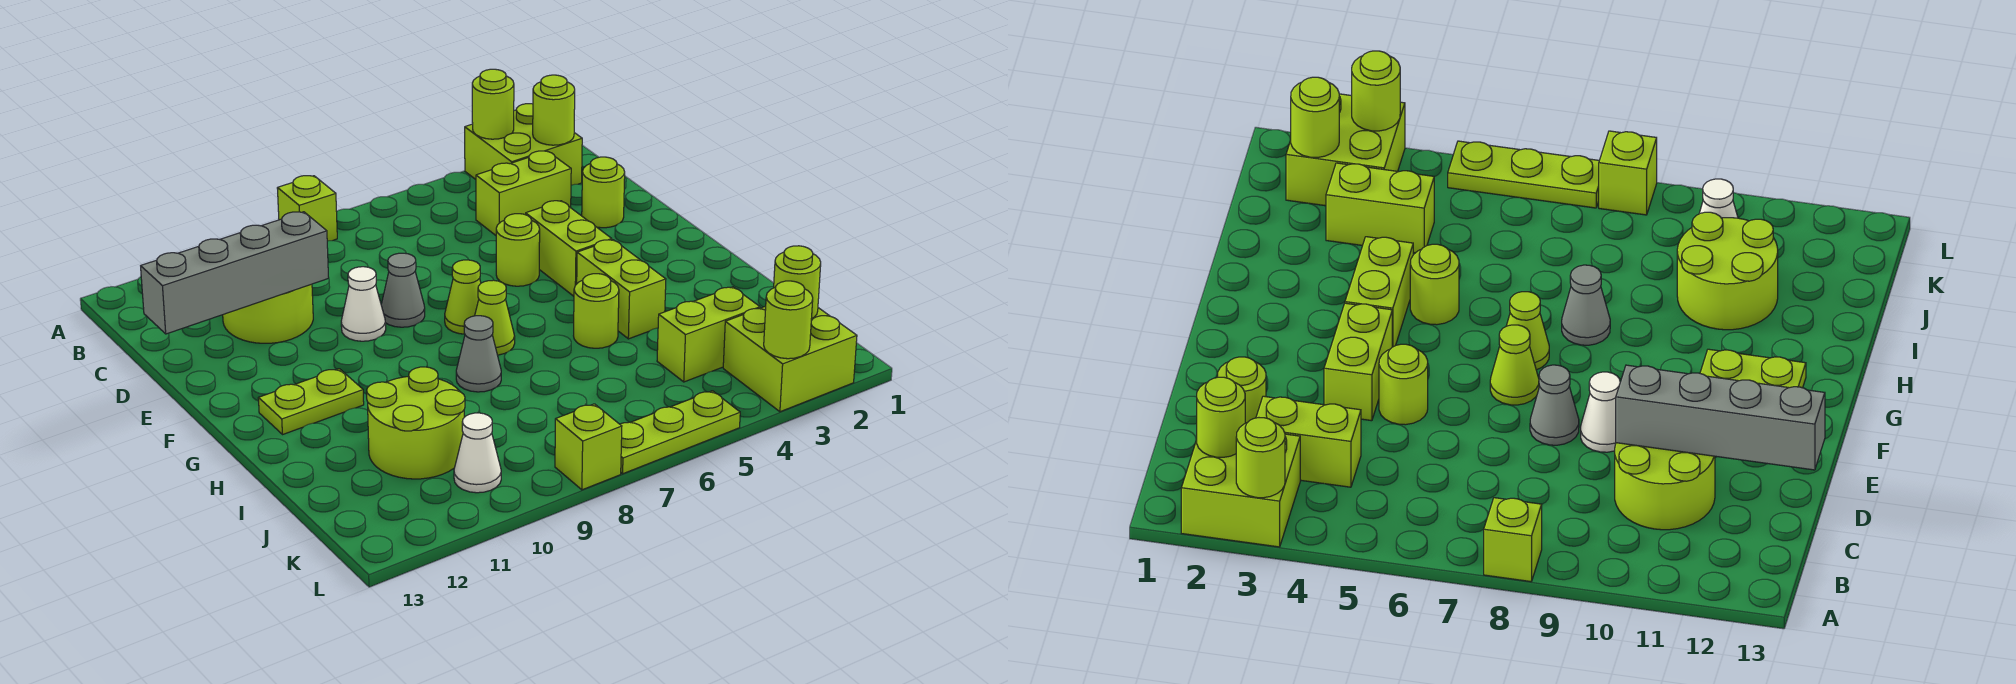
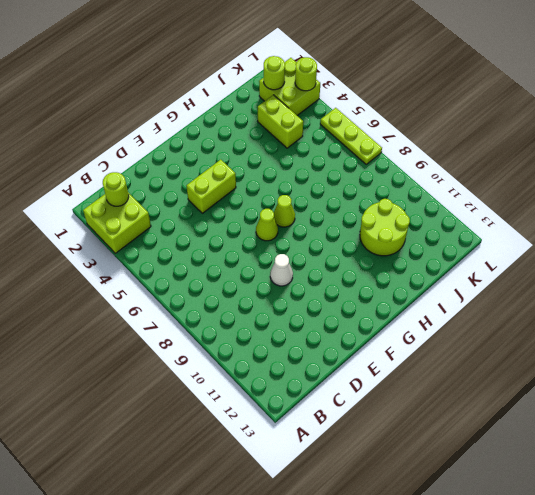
none -> lime 1x1 brick [277,176,337,241]
none -> lime 1x2 brick [476,151,571,235]
none -> lime 2x2 round brick [223,284,313,343]

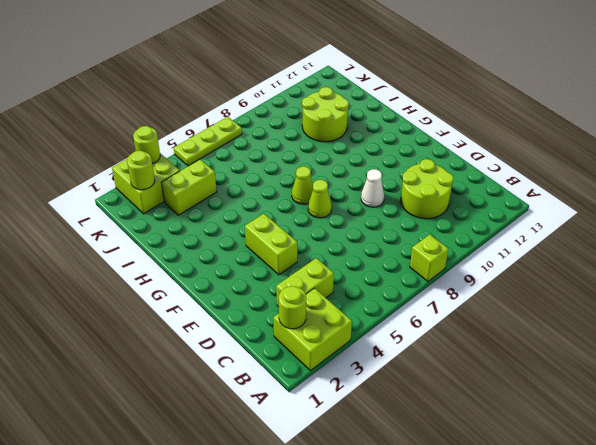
none -> lime 1x1 round brick [582,157,625,228]
none -> lime 1x1 round brick [496,214,540,286]
none -> grey 1x1 cone [381,253,425,327]

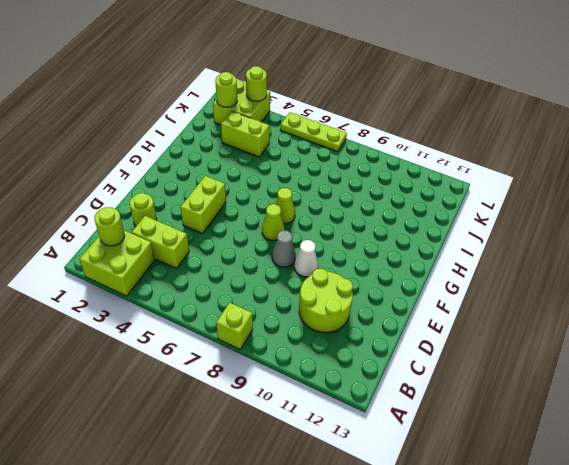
none -> lime 1x1 round brick [496,214,540,286]
none -> lime 1x2 brick [577,240,666,339]
none -> lime 1x2 plate [258,369,364,435]

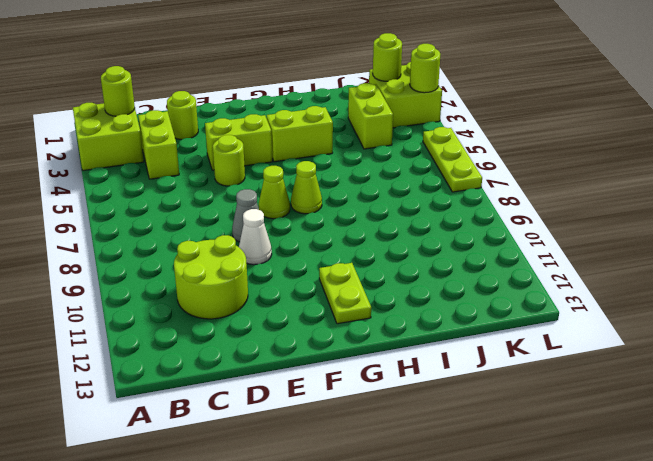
none -> lime 1x1 brick [277,176,337,241]
none -> lime 1x1 round brick [574,274,619,348]
none -> grey 1x1 cone [456,316,501,392]

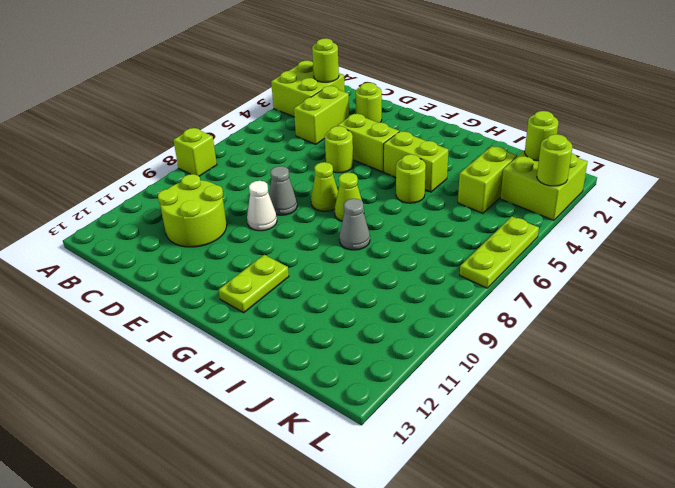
none -> lime 2x2 round brick [367,367,465,479]
none -> white 1x1 cone [454,413,501,493]
none -> lime 1x1 brick [555,404,622,490]

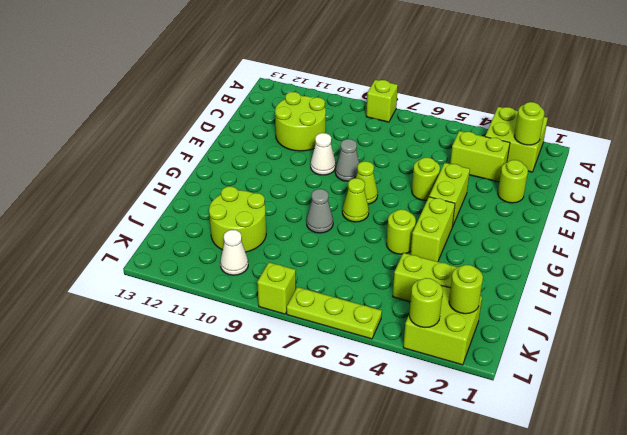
none -> lime 1x2 plate [258,369,364,435]
none -> lime 1x1 round brick [472,69,514,139]
none -> grey 1x4 brick [141,212,329,334]

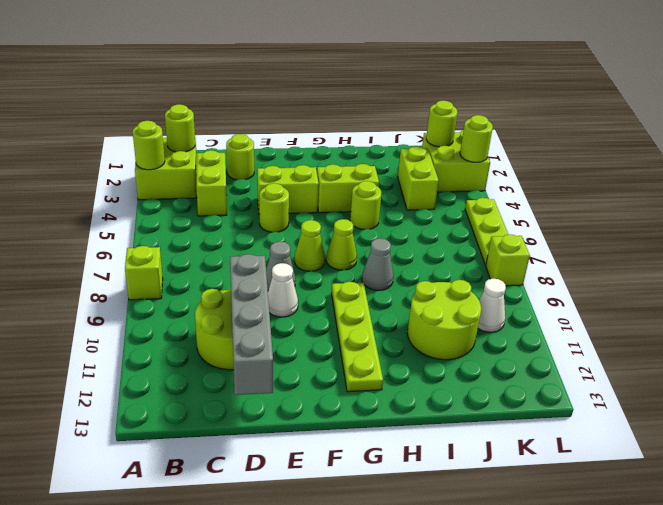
lime 1x4 plate [332,282,383,392] -> lime 1x2 plate [258,369,364,435]

